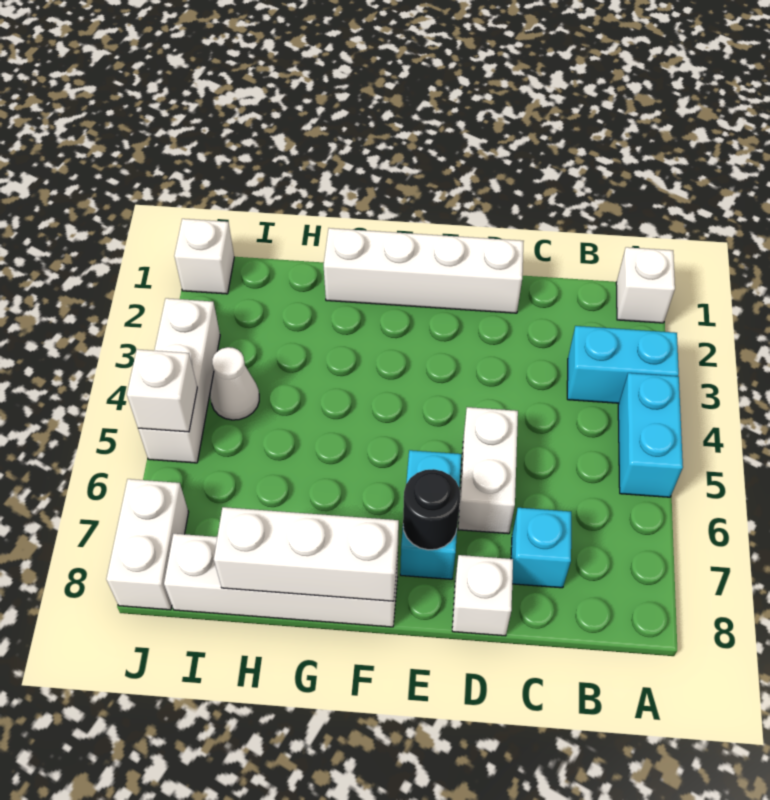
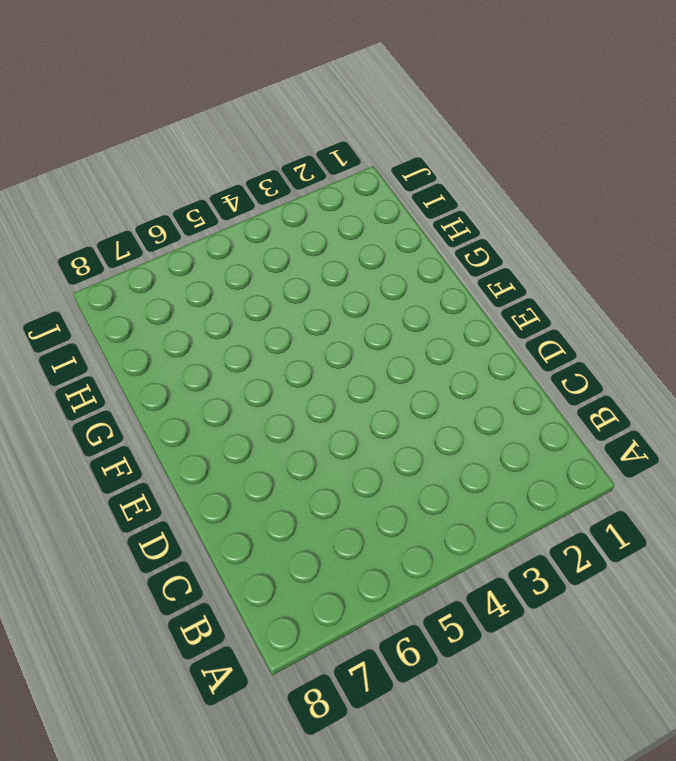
none -> white 1x1 brick [616,247,675,323]
none -> cyan 1x2 brick [567,326,679,403]
none -> cyan 1x2 brick [618,373,683,497]

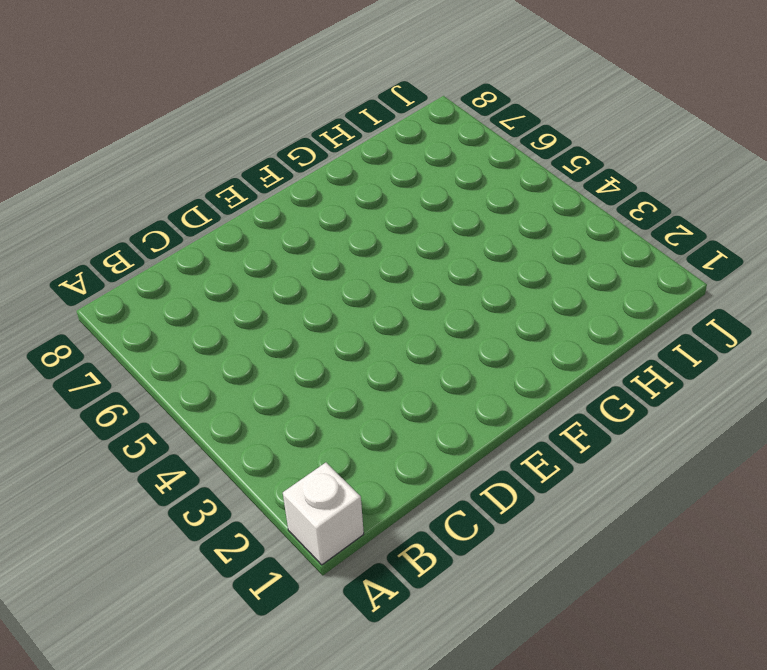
none -> cyan 1x2 brick [567,326,679,403]
none -> cyan 1x2 brick [618,373,683,497]
none -> cyan 1x1 brick [511,508,571,588]

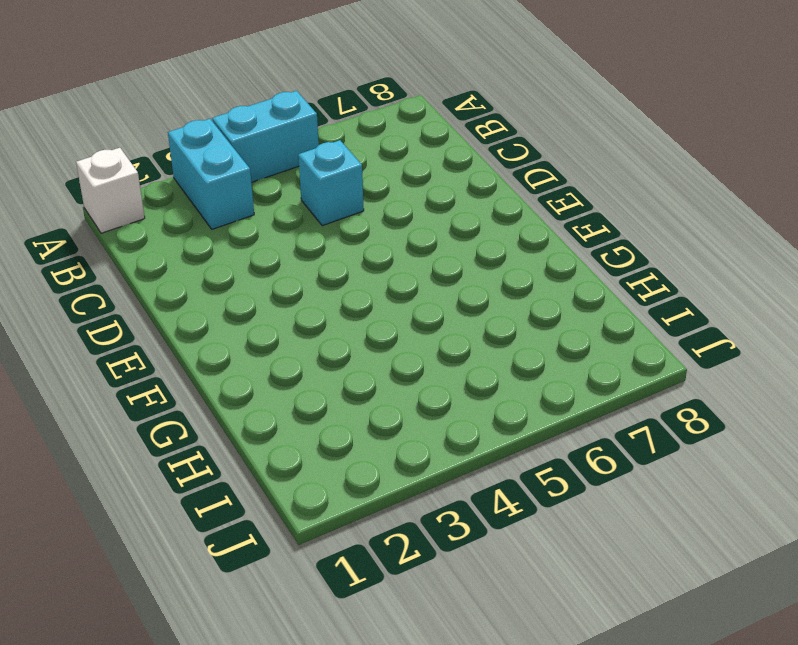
cyan 1x1 brick [298,140,364,226] -> cyan 1x1 brick moved to [511,508,571,588]
none -> white 1x4 brick [324,228,524,313]
none -> white 1x2 brick [458,407,518,534]
none -> white 1x1 brick [452,555,513,636]

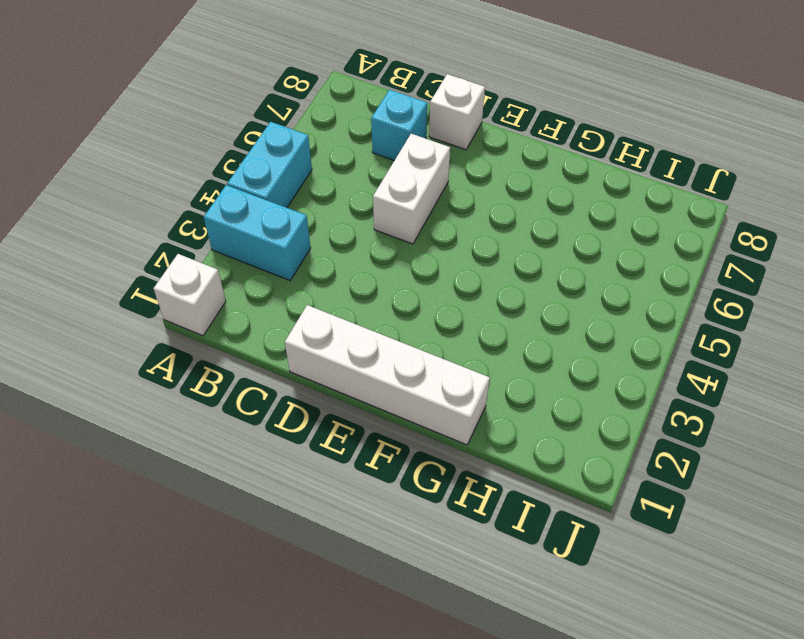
none -> cyan 1x2 brick [400,450,461,579]
none -> white 1x4 brick [164,534,398,627]
none -> white 1x1 cone [210,347,259,420]

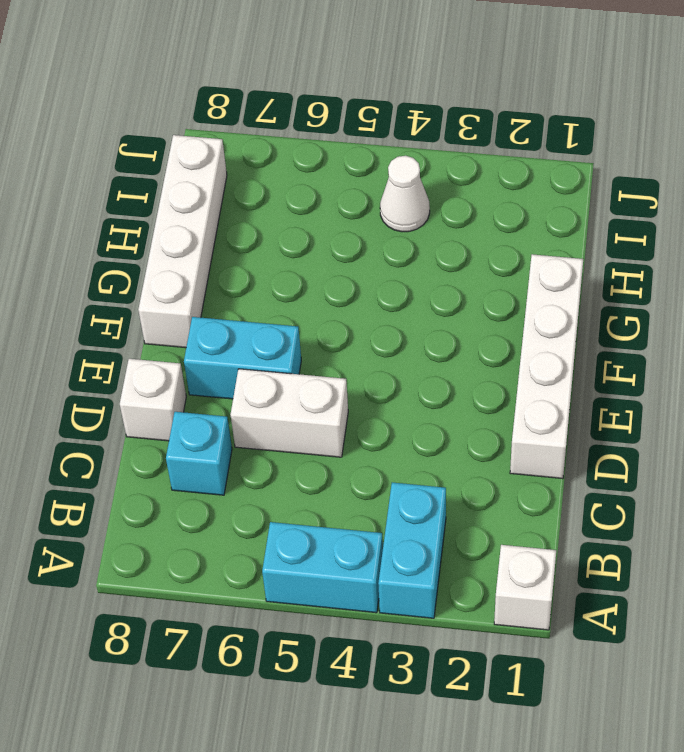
none -> white 1x1 brick [174,219,234,294]
none -> white 1x3 brick [138,298,220,463]
none -> white 1x2 brick [106,479,189,610]

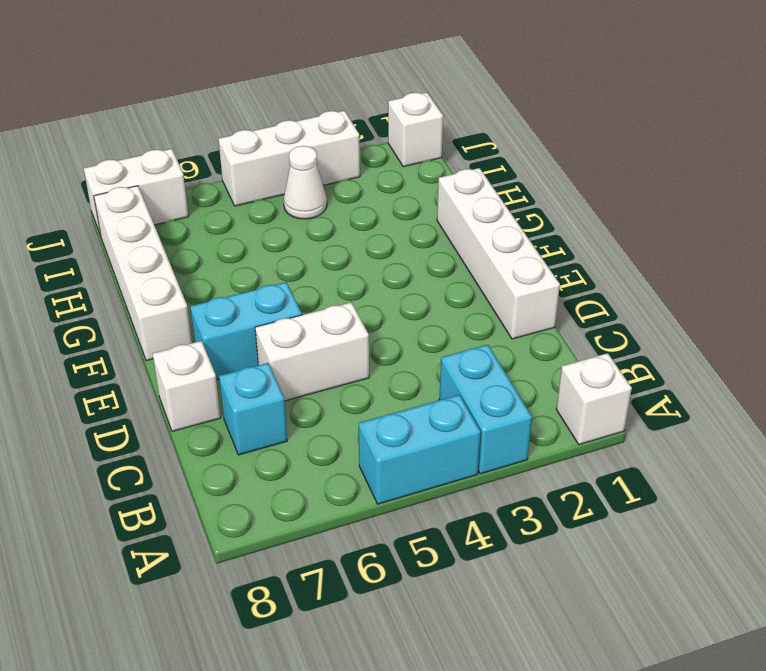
none -> black 1x1 round brick [403,469,461,550]
none -> white 1x3 brick [214,507,399,601]
none -> white 1x1 brick [127,349,197,432]

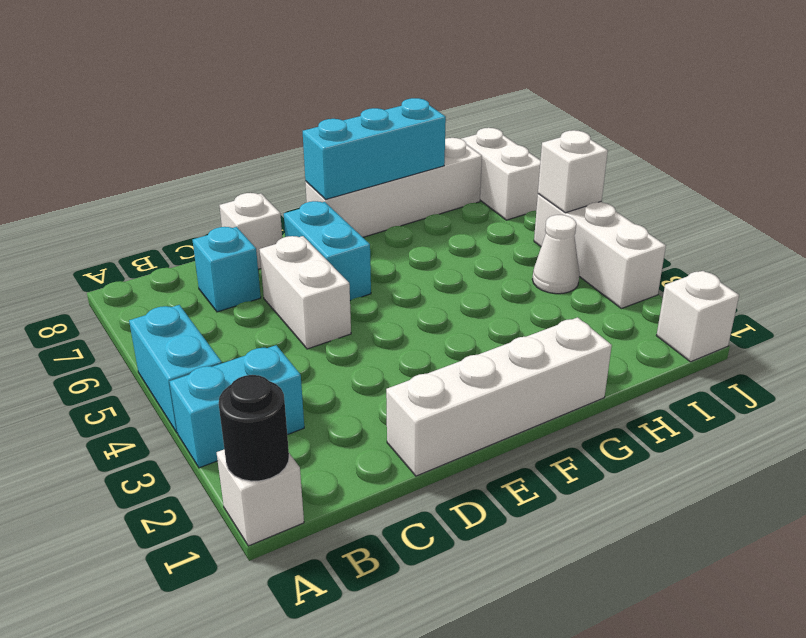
black 1x1 round brick [219,375,289,481] -> black 1x1 round brick moved to [403,469,461,550]
cyan 1x3 brick [303,98,446,200] -> white 1x3 brick [214,507,399,601]

